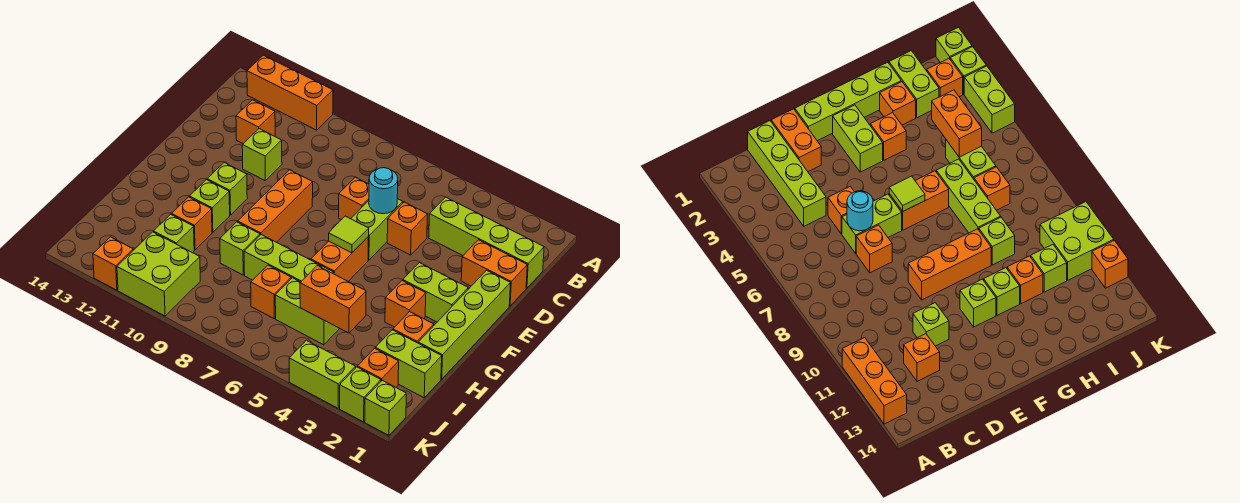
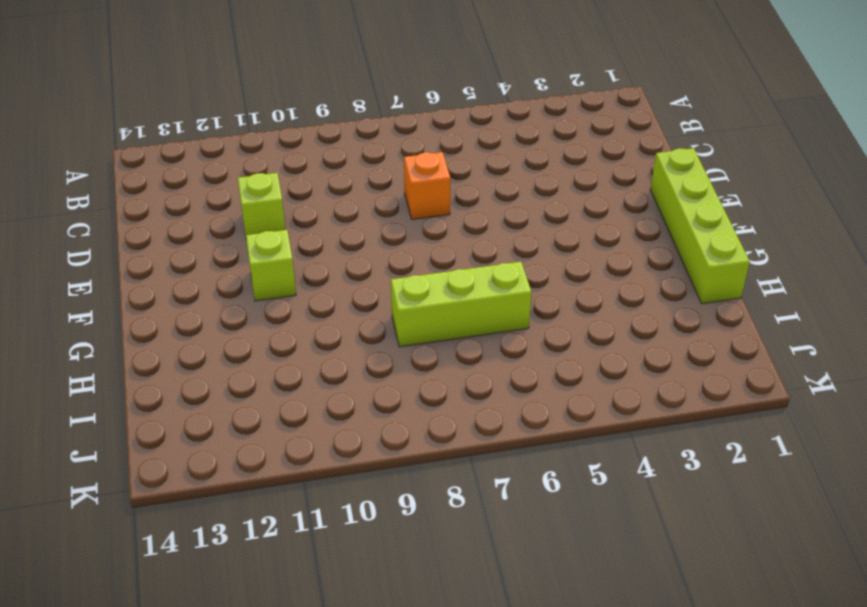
none -> orange 1x3 brick [247,55,333,130]
none -> lime 1x4 brick [429,197,544,288]
none -> orange 1x1 brick [236,100,275,144]
none -> orange 1x2 brick [461,240,527,306]

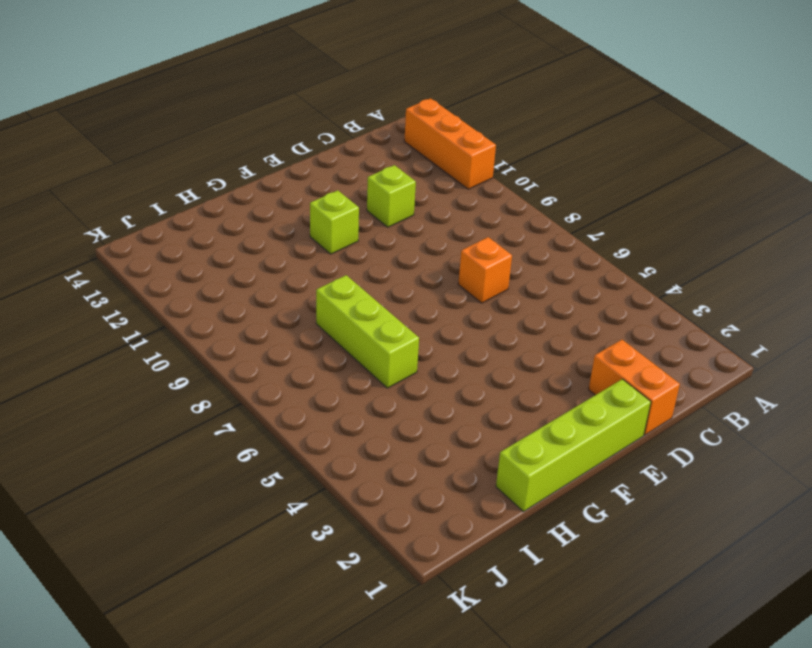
none -> lime 1x4 brick [429,197,544,288]
none -> orange 1x1 brick [236,100,275,144]
none -> orange 1x1 brick [387,202,427,255]
none -> lime 1x2 brick [351,199,403,260]

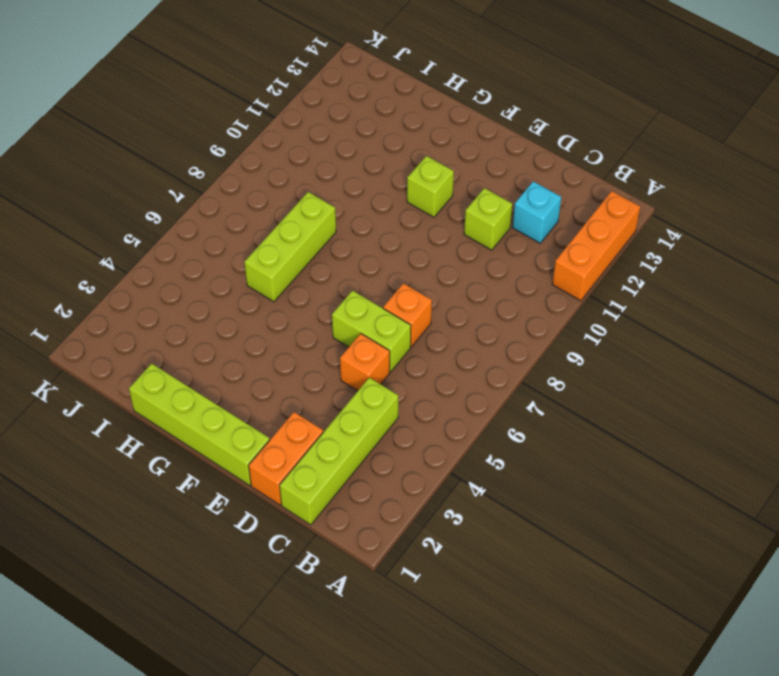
cyan 1x1 brick [513,181,561,243] -> orange 1x1 brick [236,100,275,144]
none -> orange 1x3 brick [238,170,313,242]
none -> lime 1x2 brick [403,263,468,322]
none -> orange 1x2 brick [311,237,368,281]
none -> orange 1x1 brick [385,281,426,327]

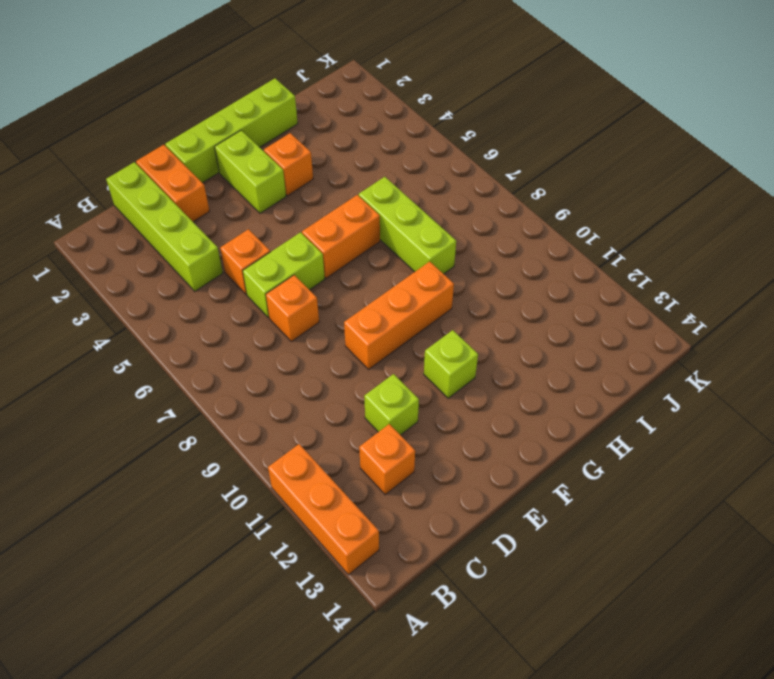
none -> lime 1x1 brick [190,180,230,232]
none -> orange 1x1 brick [393,312,434,343]
none -> lime 1x1 brick [220,222,260,275]
none -> orange 1x1 brick [172,197,212,250]

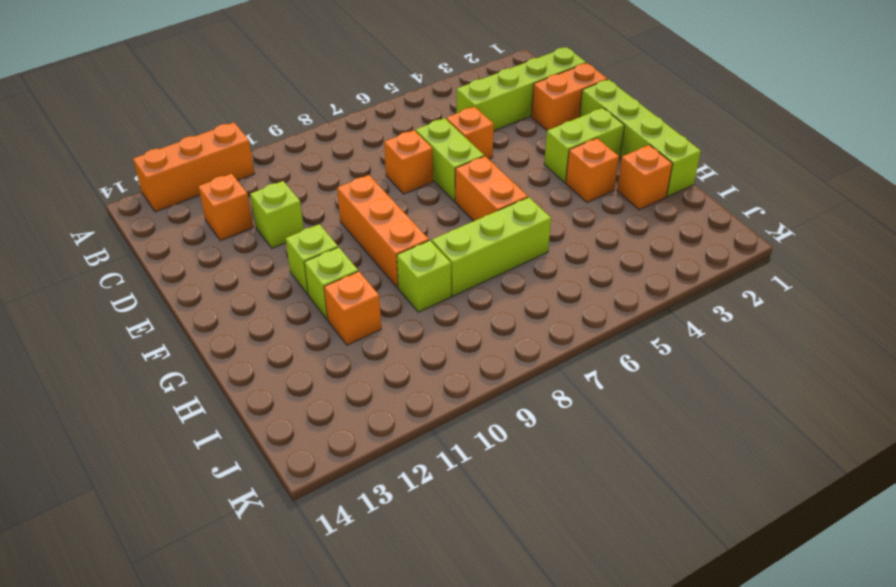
none -> lime 1x2 brick [375,330,442,398]
none -> lime 1x2 brick [275,278,340,345]
none -> orange 1x1 brick [251,265,291,319]
none -> lime 1x1 brick [154,214,194,253]

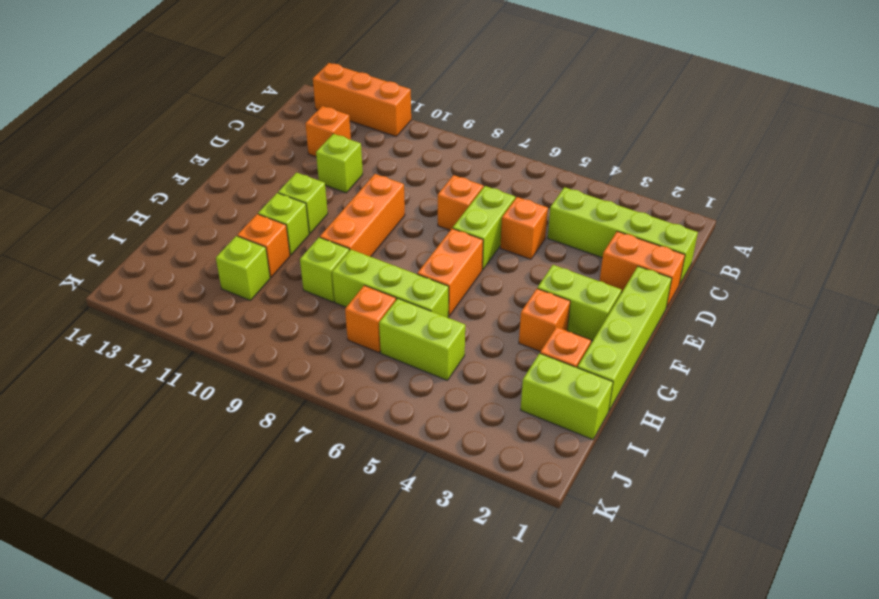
none -> orange 1x1 brick [358,348,399,387]
none -> lime 2x2 brick [117,232,200,316]
none -> lime 1x1 brick [365,380,406,435]
none -> lime 1x1 brick [340,367,381,422]

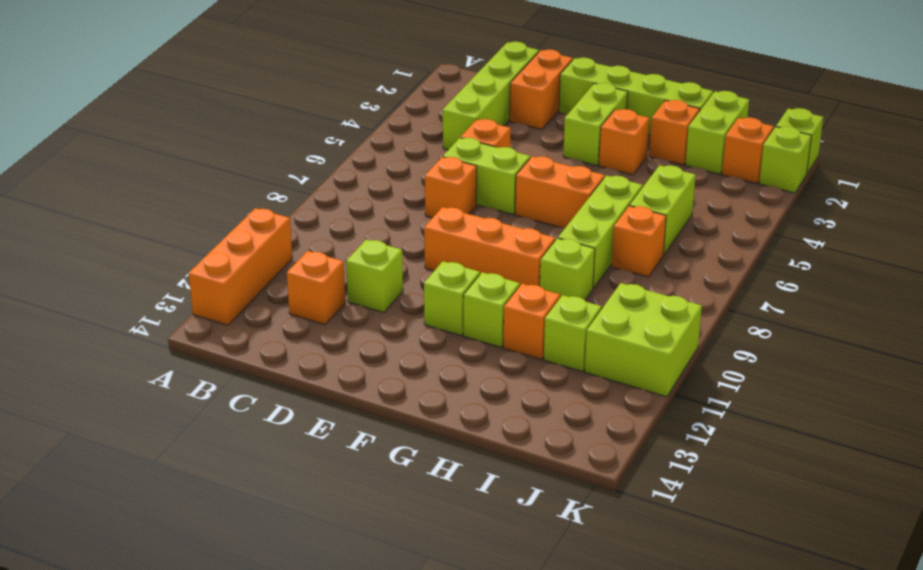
none -> lime 1x2 brick [289,340,356,408]
none -> orange 1x1 brick [93,237,133,290]
none -> cyan 1x1 round brick [369,168,398,214]
none -> lime 1x1 tile [328,216,369,253]

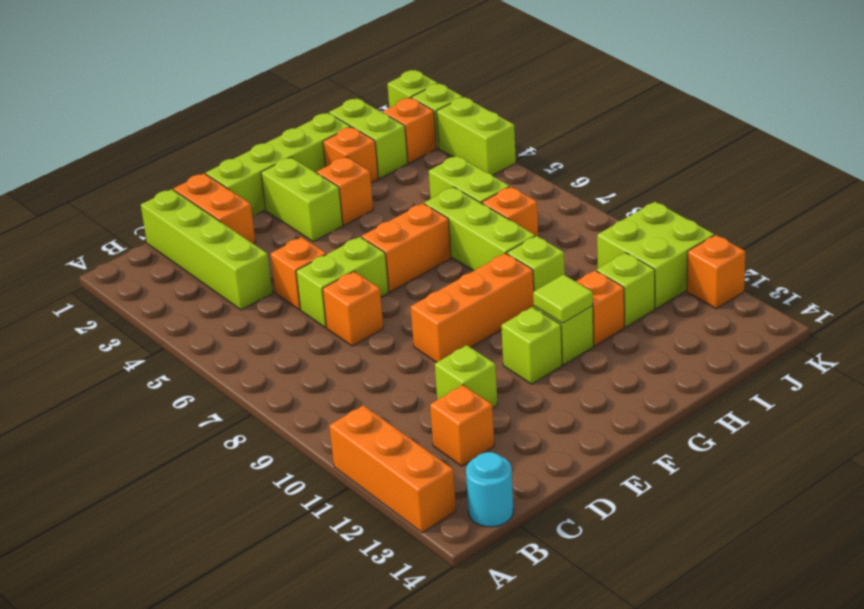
cyan 1x1 round brick [466,452,513,527] -> cyan 1x1 round brick moved to [369,168,398,214]
lime 1x1 tile [533,274,593,323] -> lime 1x1 tile moved to [328,216,369,253]
none -> orange 1x2 brick [300,266,366,333]

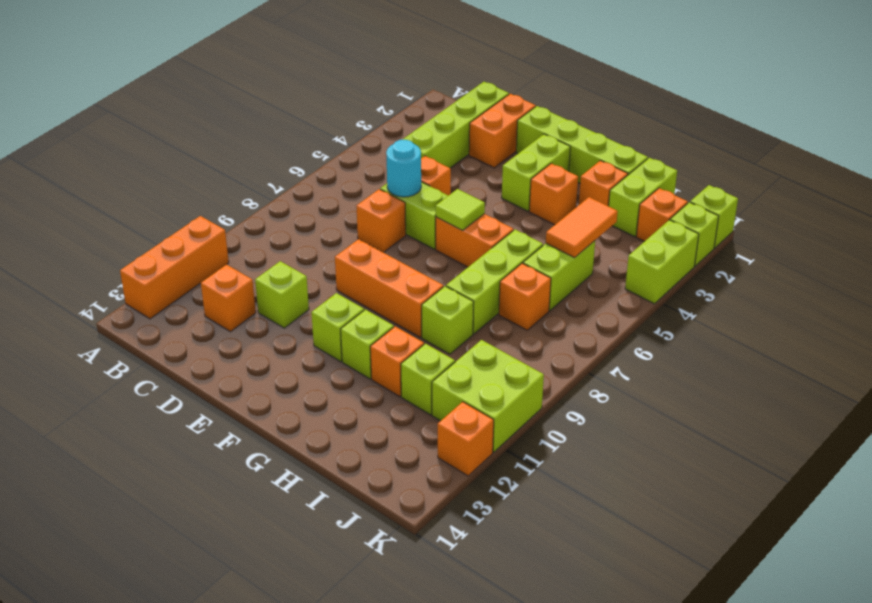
orange 1x2 tile [546,197,618,258] -> orange 1x2 brick [300,266,366,333]

